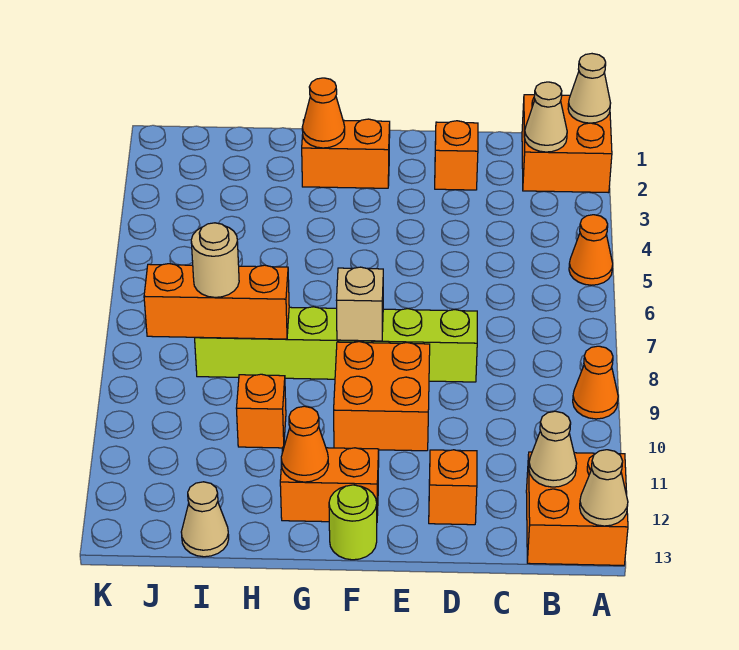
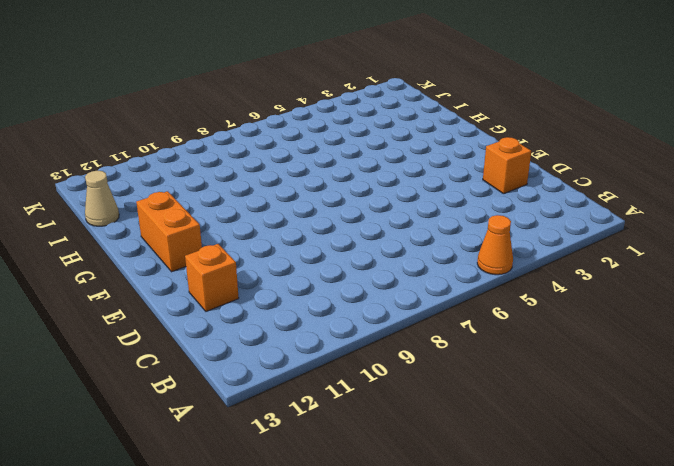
none -> orange 2x2 brick [522,95,612,193]
none -> orange 1x1 cone [573,346,618,419]
none -> orange 2x2 brick [526,452,628,565]

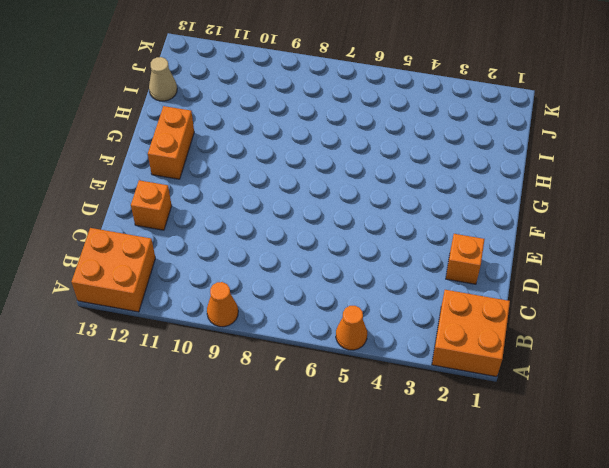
none -> lime 1x6 brick [195,307,477,382]
none -> orange 2x2 brick [334,342,430,451]
none -> orange 1x2 brick [302,119,390,188]

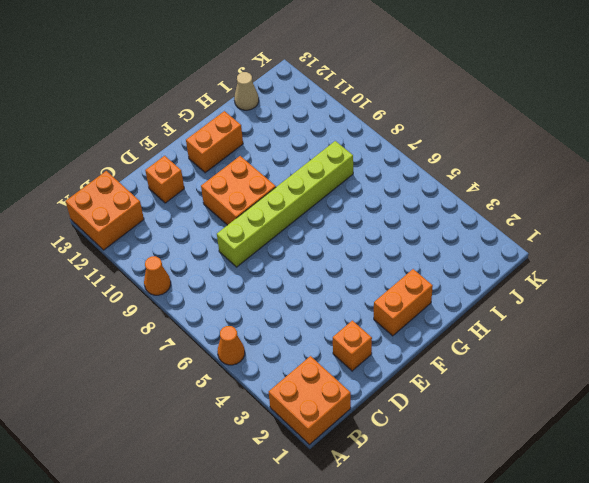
none -> lime 1x1 round brick [329,485,377,560]
none -> orange 1x1 brick [236,374,286,448]
none -> tan 1x1 cone [568,54,611,123]

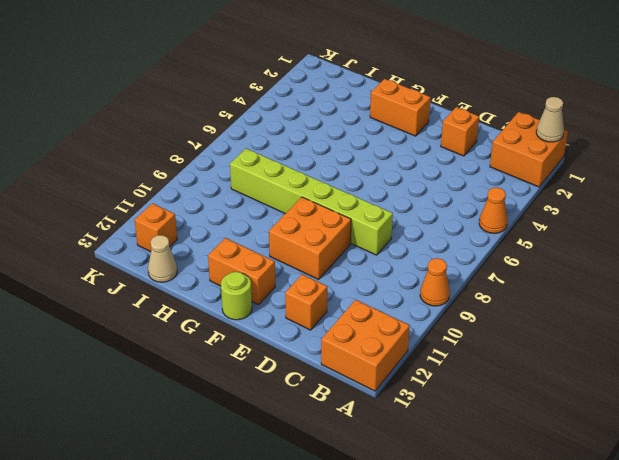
orange 1x1 brick [135,203,177,252] -> orange 1x1 brick moved to [236,374,286,448]
none -> tan 1x1 cone [580,450,628,526]
none -> tan 1x1 cone [525,82,567,152]
none -> tan 1x1 cone [529,411,577,487]

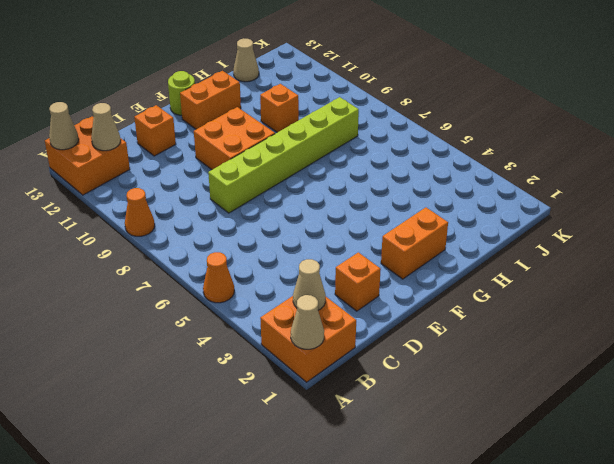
none -> tan 1x1 brick [336,267,383,341]
none -> orange 1x1 cone [302,78,345,148]
none -> orange 1x1 cone [281,406,329,482]

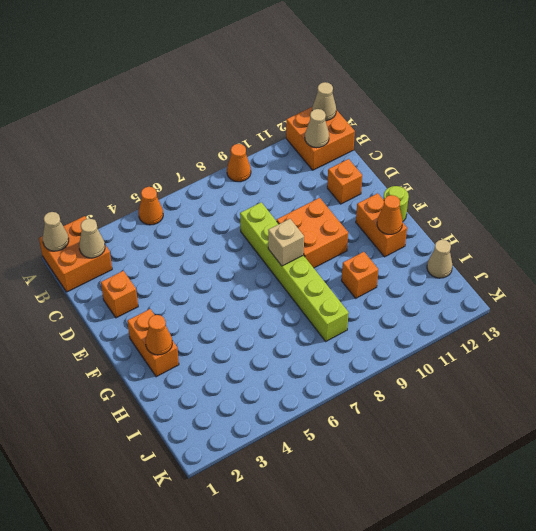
none -> orange 1x3 brick [144,264,289,339]
none -> tan 1x1 round brick [191,223,239,297]

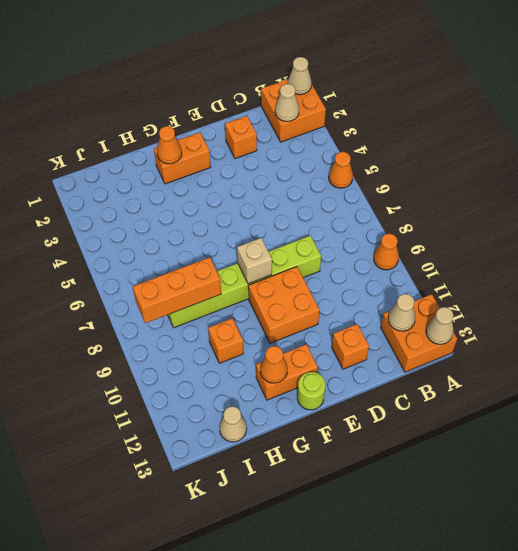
none -> tan 1x1 round brick [191,223,239,297]

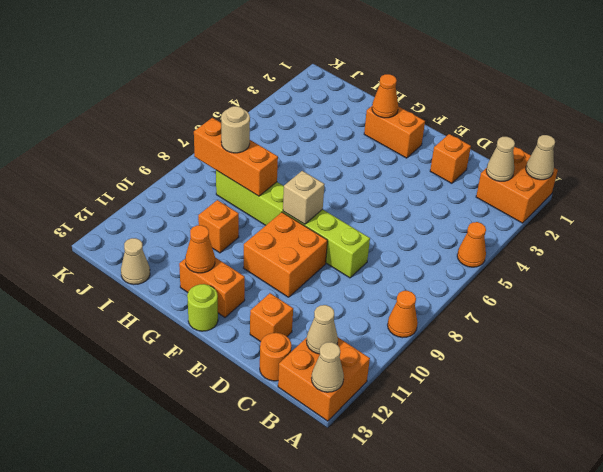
orange 1x1 round brick [260,333,291,381] -> none

